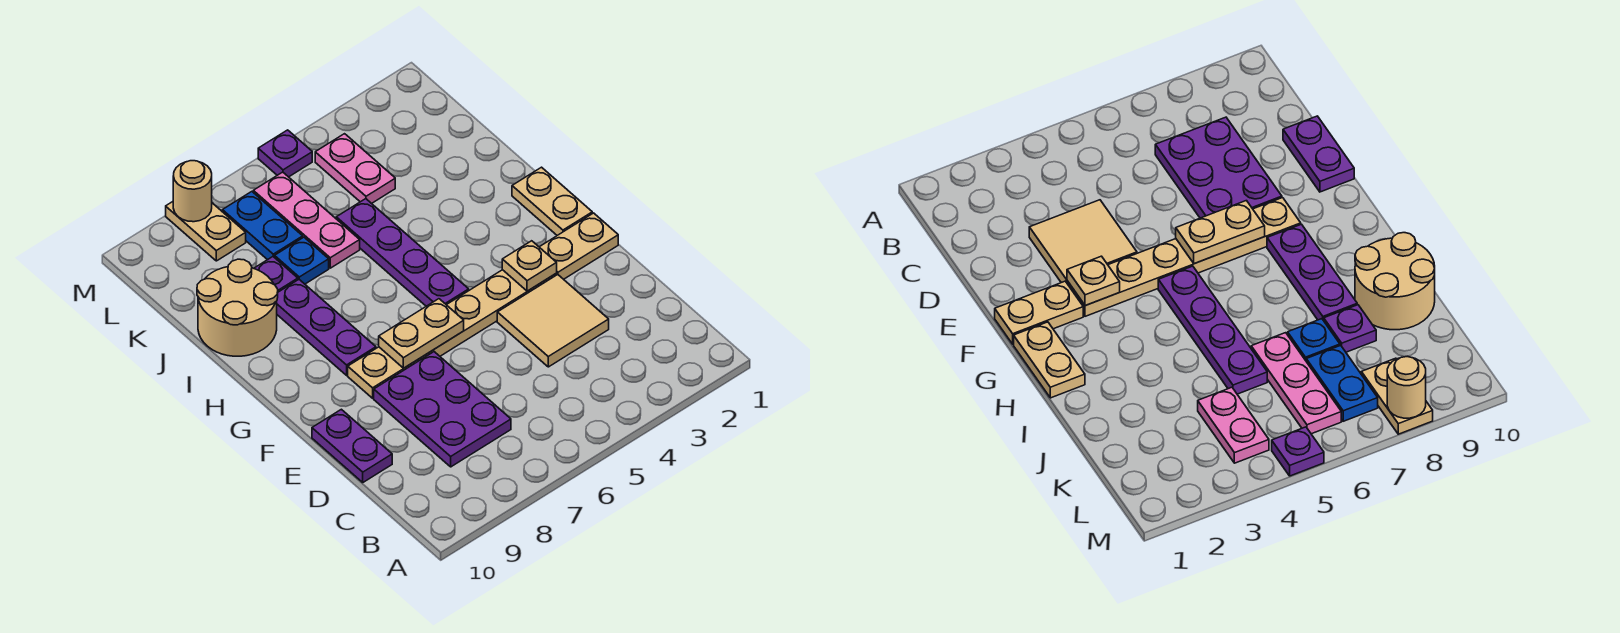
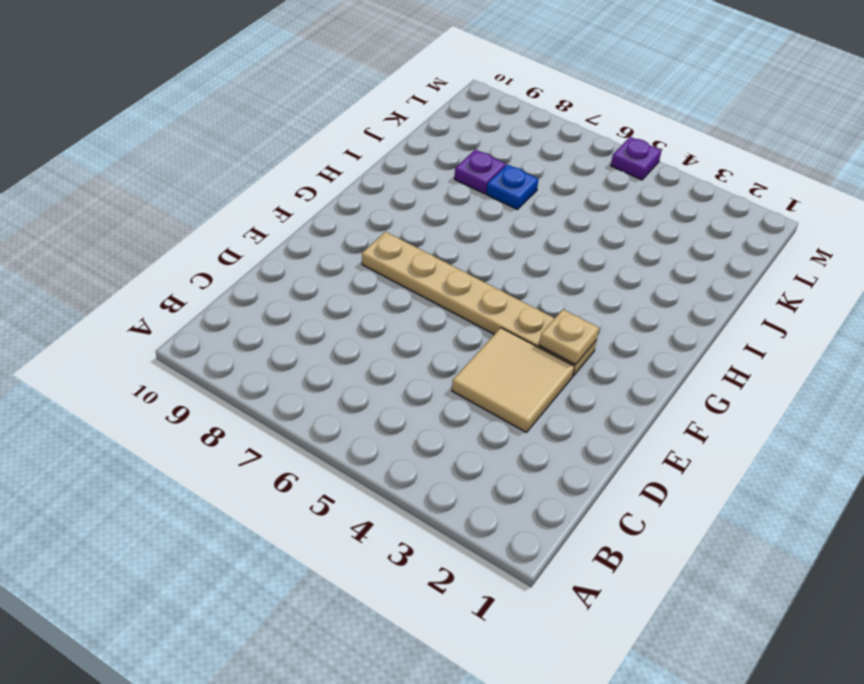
none -> purple 2x3 plate [374,352,511,467]
none -> purple 1x2 plate [312,409,392,482]
none -> tan 1x2 plate [540,213,618,279]

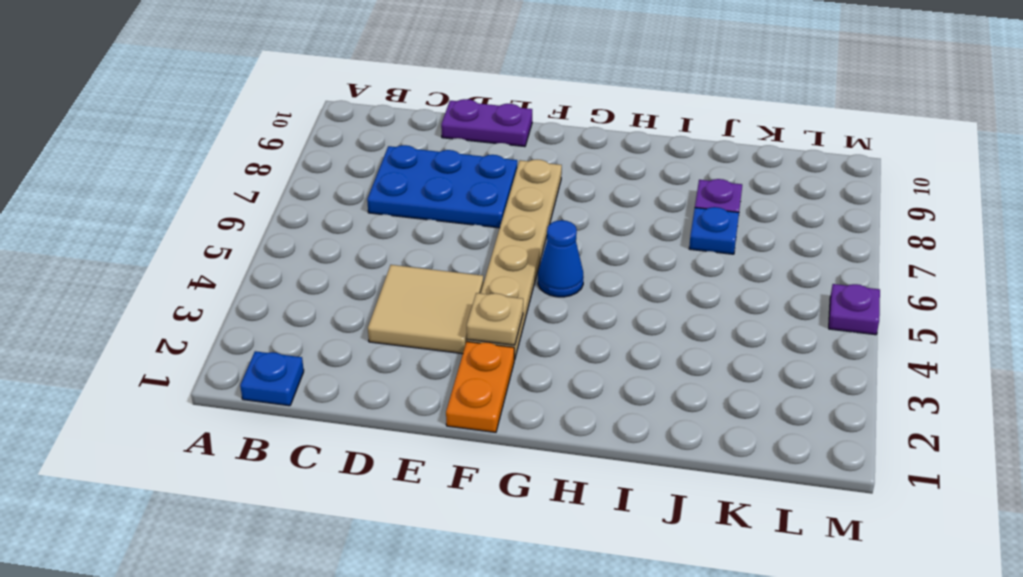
blue 1x1 plate [240,351,304,406] -> none
blue 2x3 plate [367,145,517,228] -> purple 2x3 plate [374,352,511,467]
orange 1x2 plate [446,342,514,432] -> tan 1x2 plate [540,213,618,279]
blue 1x1 cone [538,220,583,297] -> purple 1x4 plate [336,199,469,306]
none -> tan 1x2 plate [512,167,592,235]
none -> purple 1x3 plate [277,280,376,375]
none -> tan 2x2 round brick [197,259,278,356]

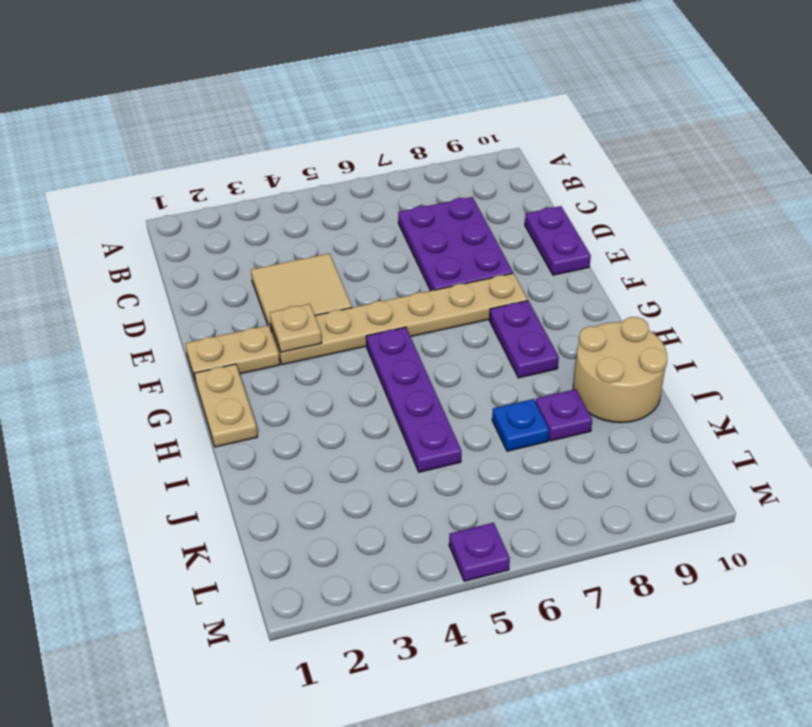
purple 1x2 plate [489,301,559,378] -> purple 1x3 plate [277,280,376,375]
none -> pink 1x3 plate [253,172,360,268]
none -> pink 1x2 plate [315,134,395,204]
none -> blue 1x2 plate [222,192,303,260]

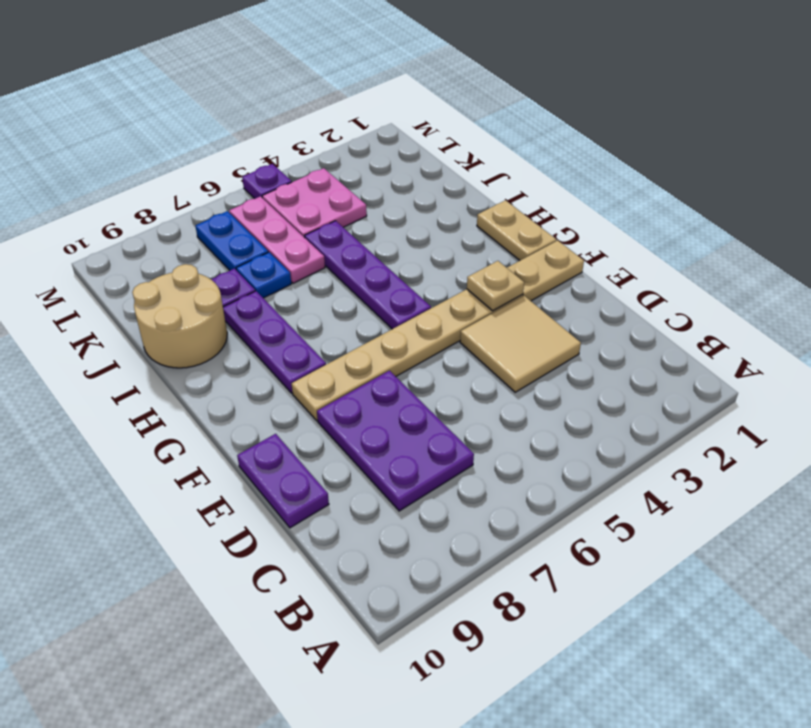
pink 2x2 plate [262,168,367,238] -> pink 1x2 plate [315,134,395,204]
none -> tan 1x2 plate [166,202,246,261]
none -> tan 1x2 plate [379,299,464,368]
none -> tan 1x1 round brick [173,161,212,222]

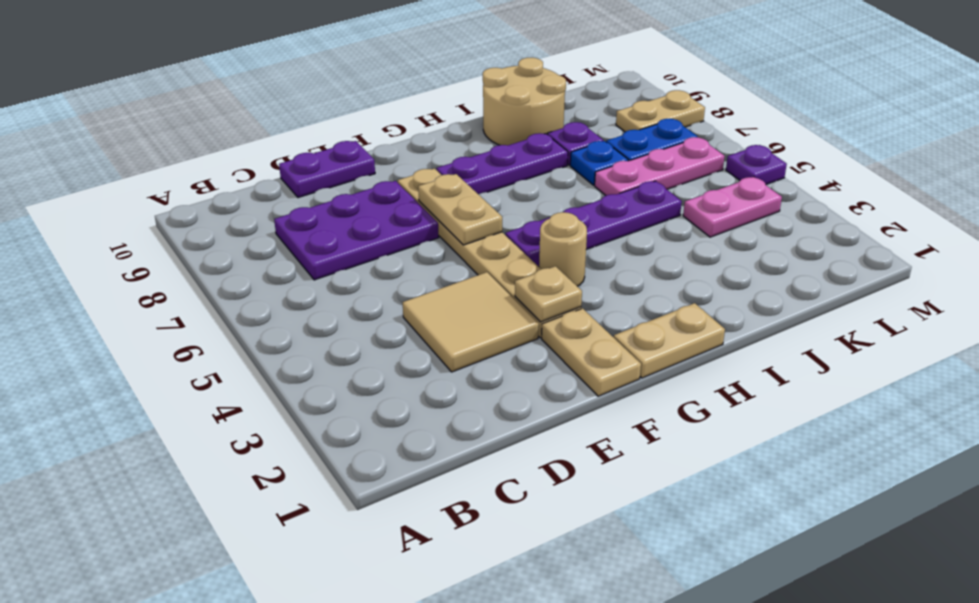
tan 1x1 round brick [539,212,587,286] -> tan 1x1 round brick moved to [173,161,212,222]

